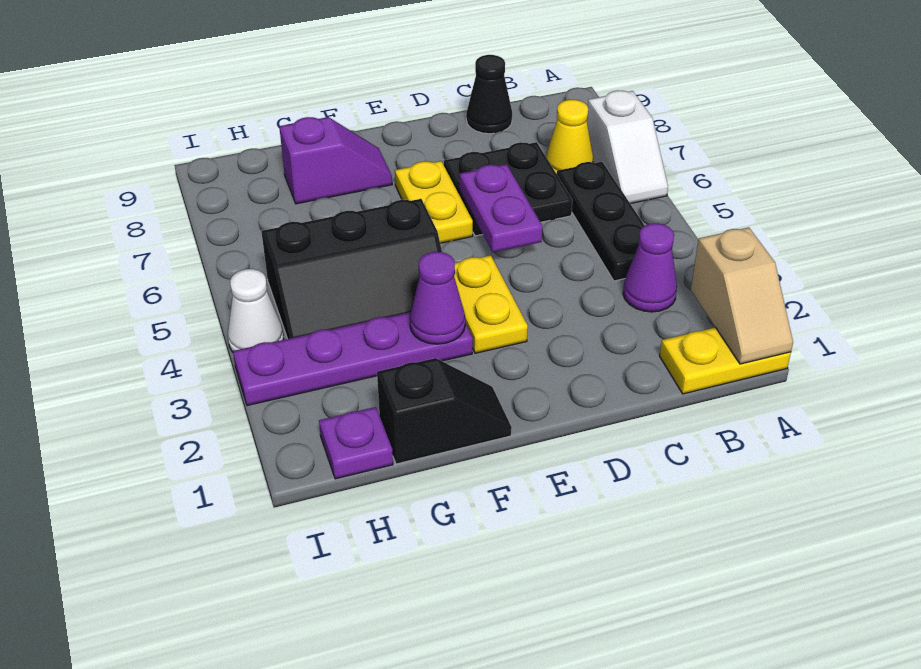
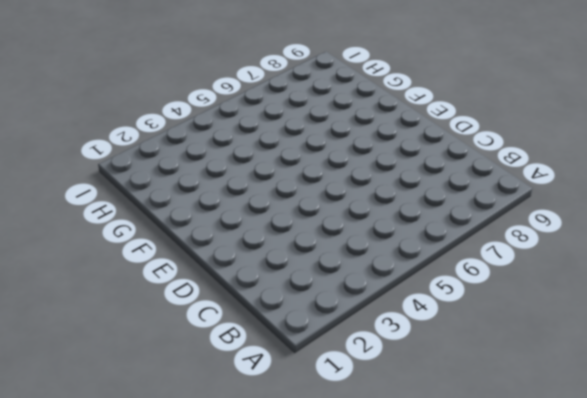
none -> yellow 1x2 plate [660,327,791,394]
none -> white 1x2 slope [587,90,668,204]
none -> purple 1x1 cone [623,223,677,312]

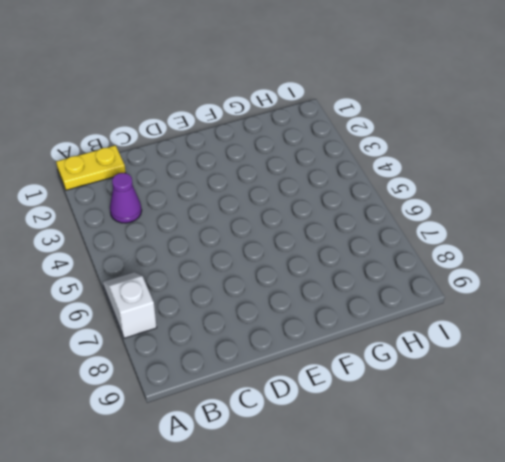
none -> black 1x3 plate [557,162,645,281]
none -> yellow 1x1 cone [546,99,593,174]
none -> black 2x2 plate [444,142,572,236]

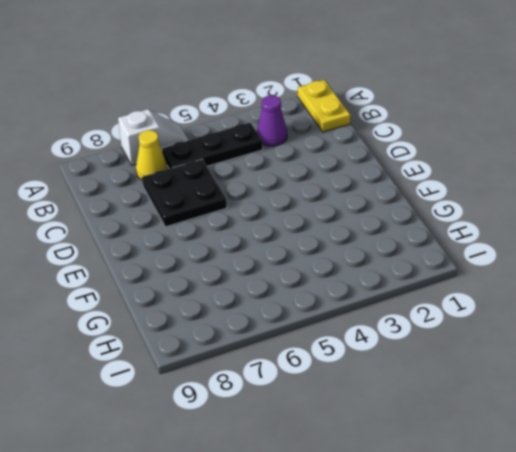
none -> black 1x1 cone [466,55,512,134]
none -> yellow 1x2 plate [454,255,528,353]
none -> yellow 1x2 plate [395,161,473,243]

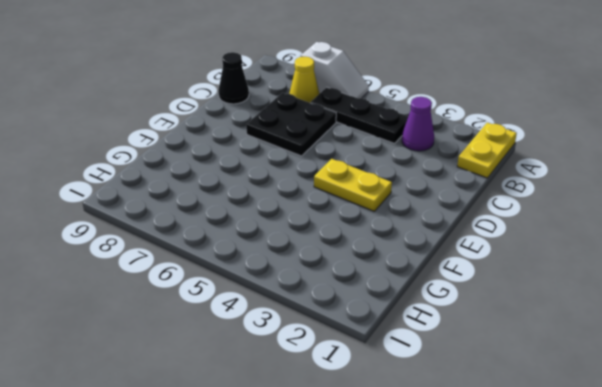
none -> yellow 1x2 plate [395,161,473,243]
none -> black 1x2 slope [377,358,512,464]
none -> purple 1x4 plate [233,312,473,406]

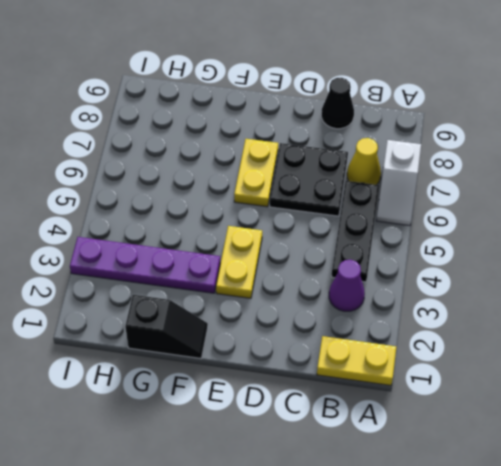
none -> black 2x3 slope [261,199,442,339]
none -> purple 1x2 slope [279,117,392,204]
none -> purple 1x1 plate [319,407,393,479]

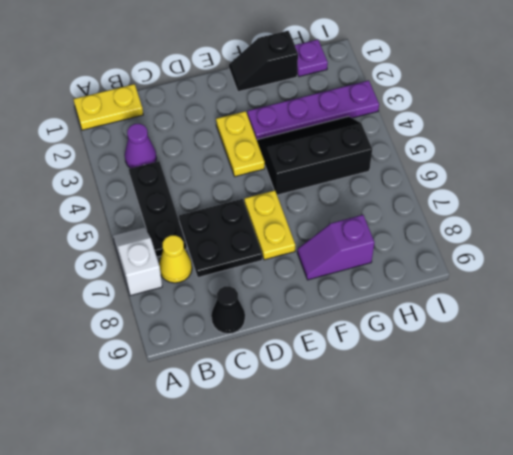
none -> white 1x1 cone [228,269,284,352]
none -> tan 1x2 slope [691,227,793,364]
none -> purple 1x2 plate [459,164,542,252]

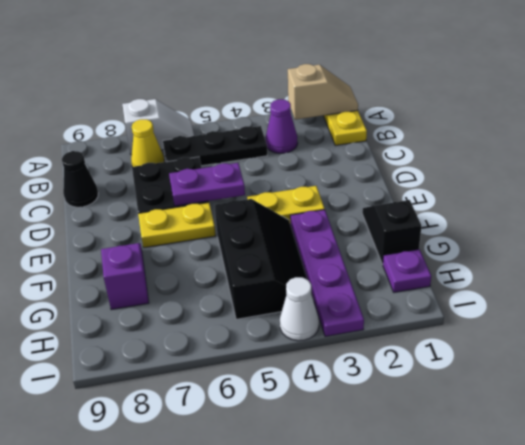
none -> purple 1x1 cone [410,252,465,344]

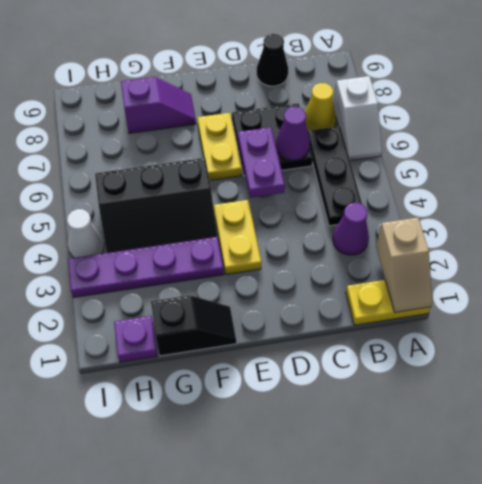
purple 1x1 cone [276,107,310,160] -> purple 1x1 cone moved to [410,252,465,344]

